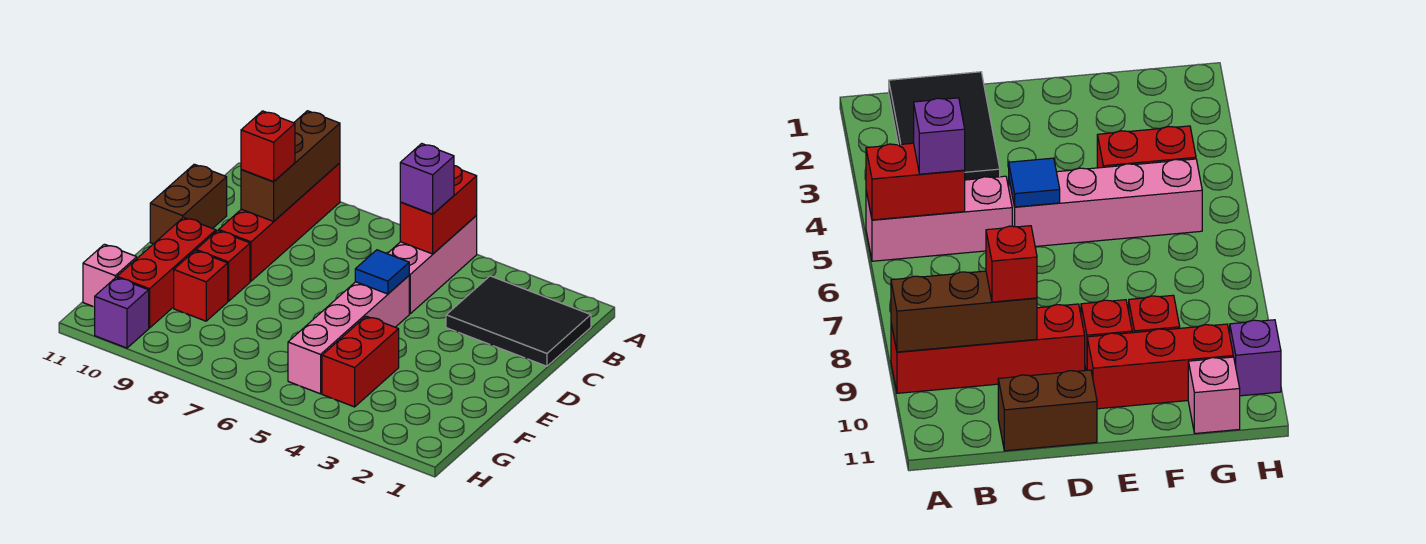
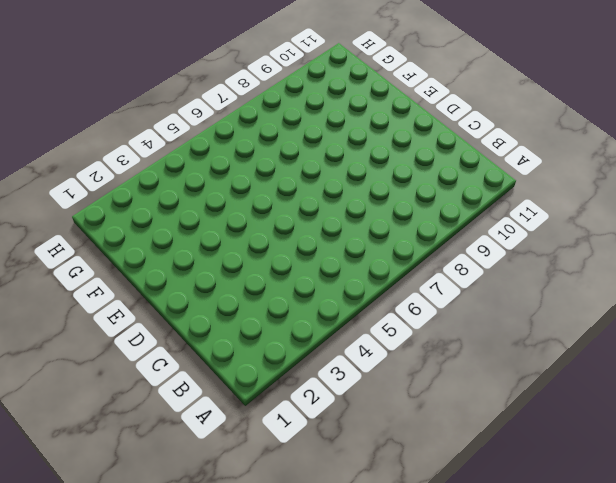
none -> pink 1x3 brick [387,216,477,314]
none -> red 1x4 brick [219,163,340,281]
none -> black 2x3 tile [446,276,591,366]

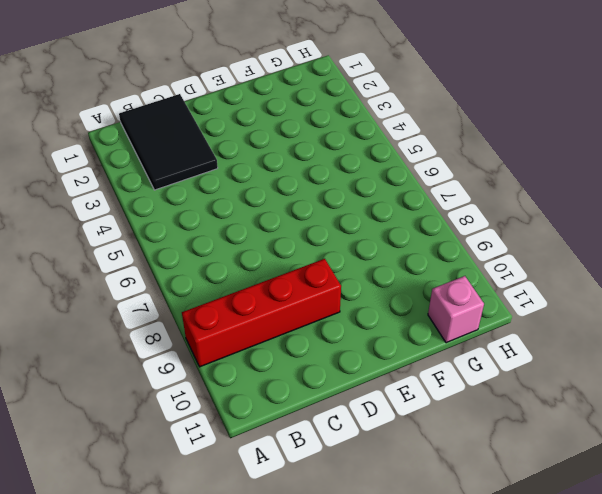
none -> pink 1x3 brick [387,216,477,314]
none -> brown 1x2 brick [150,164,227,244]
none -> pink 1x4 brick [288,276,409,394]

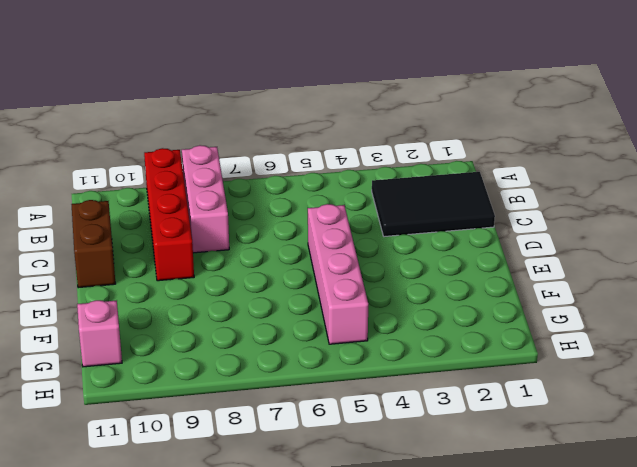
pink 1x3 brick [182,145,229,253] -> pink 1x3 brick moved to [387,216,477,314]
none -> red 1x1 brick [196,231,250,301]
none -> red 1x3 brick [117,217,216,328]
none -> red 1x2 brick [322,316,399,407]

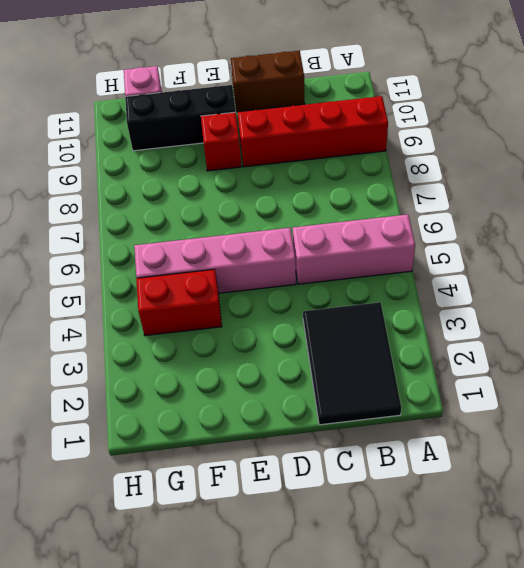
black 1x3 brick [125,85,236,151] -> red 1x3 brick [117,217,216,328]
none -> red 1x1 brick [174,251,228,321]
none -> purple 1x1 brick [95,277,149,348]
none -> red 1x2 brick [400,166,477,254]

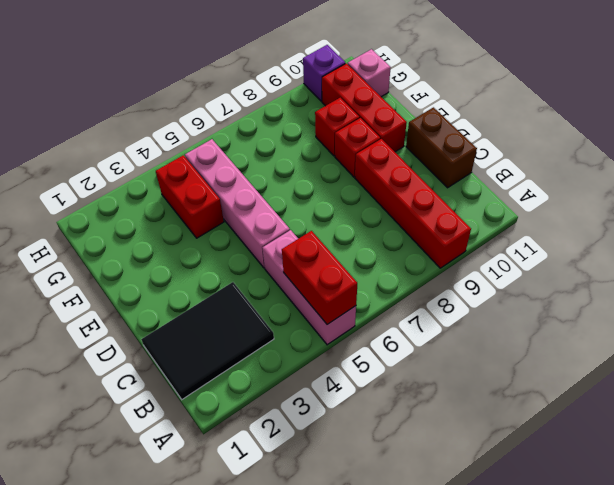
none -> brown 1x3 brick [241,111,340,221]
none -> blue 1x1 tile [355,250,409,294]
none -> purple 1x1 brick [400,144,454,214]

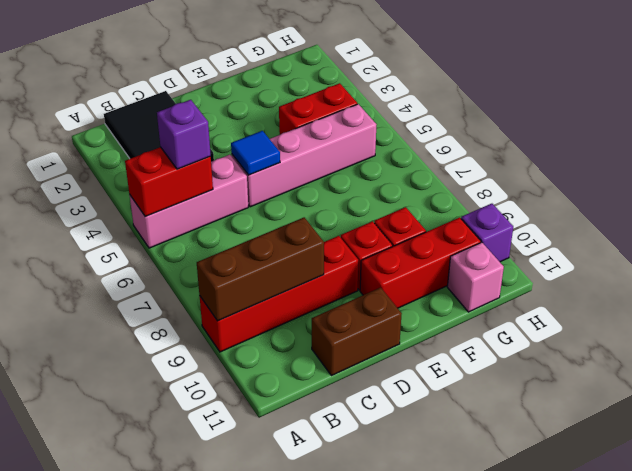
none -> red 1x1 brick [241,111,295,182]

